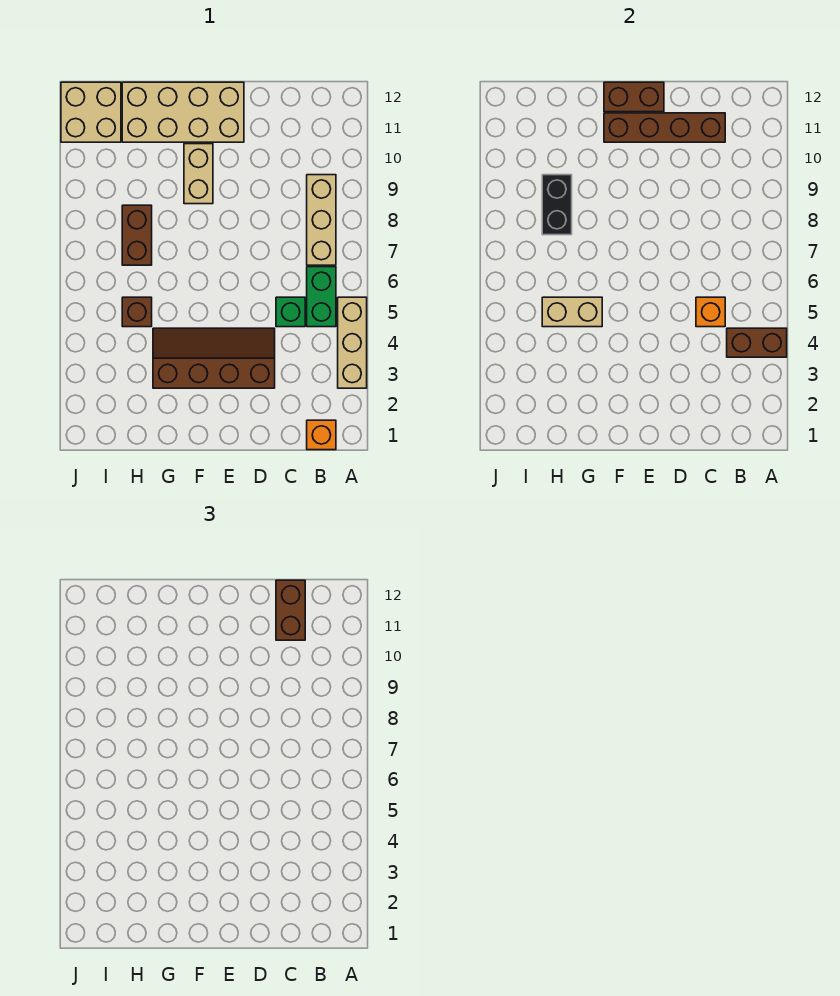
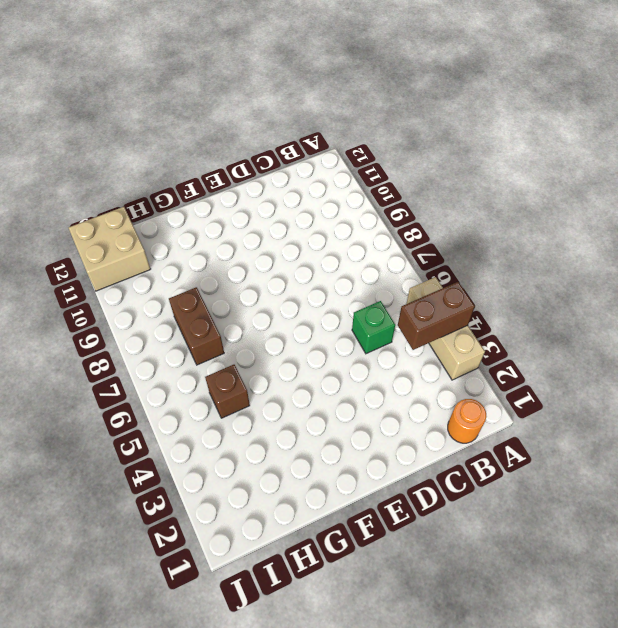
orange 1x1 round brick [448,399,486,443] -> orange 1x1 brick [307,420,336,450]
none -> green 1x2 brick [307,267,336,327]
none -> tan 1x3 brick [307,175,336,265]
none -> brown 2x4 slope [153,328,275,388]

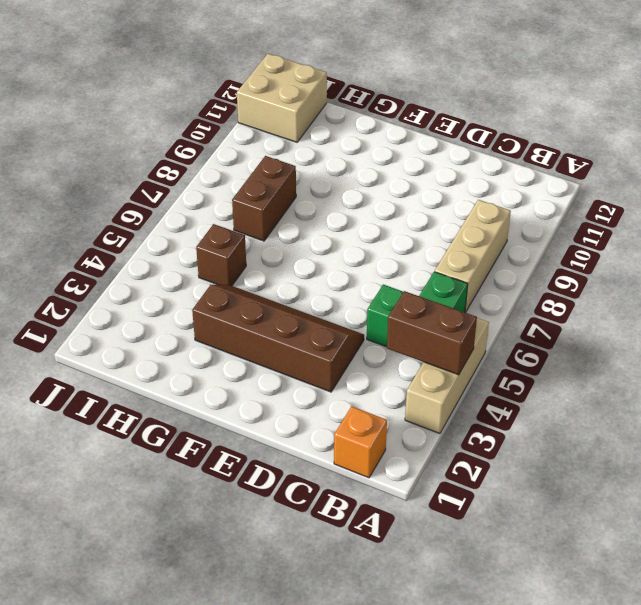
none -> tan 2x4 brick [122,82,244,142]
none -> tan 1x2 brick [184,144,213,204]
none -> orange 1x1 brick [696,297,725,327]

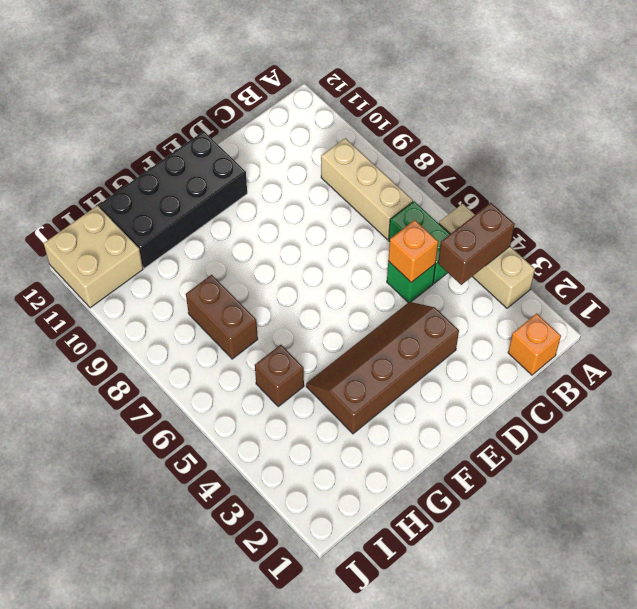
black 2x4 brick [99,131,247,268] -> tan 2x4 brick [122,82,244,142]
none -> tan 1x2 brick [184,144,213,204]
none -> brown 1x4 brick [604,113,725,142]
none -> brown 1x2 brick [604,82,664,112]

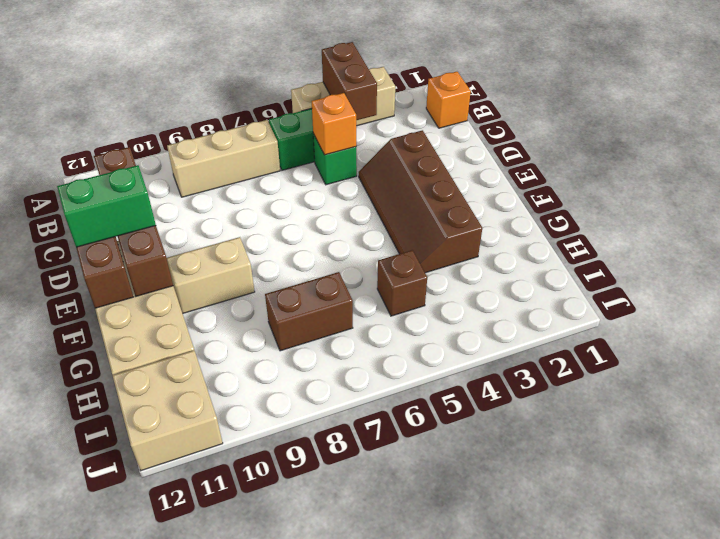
green 1x2 brick [57,165,156,247] -> none
none -> tan 1x2 brick [542,297,602,327]
none -> black 1x2 brick [542,175,572,235]
none -> brown 1x2 brick [276,580,305,640]

